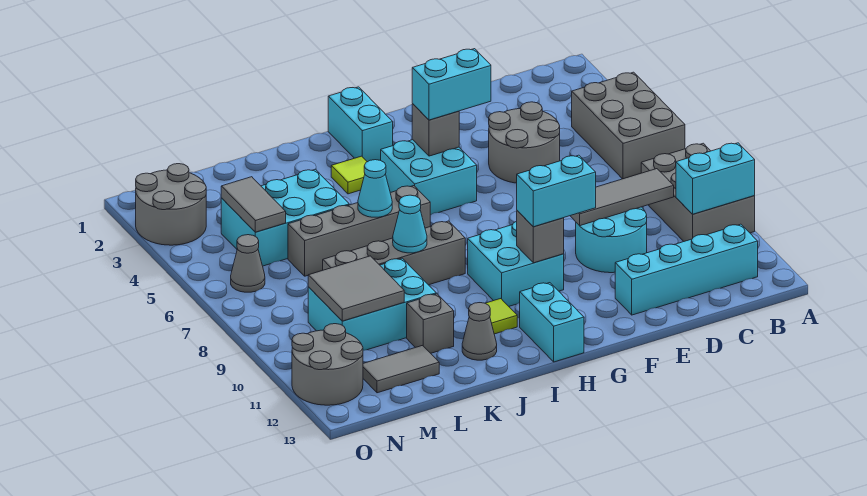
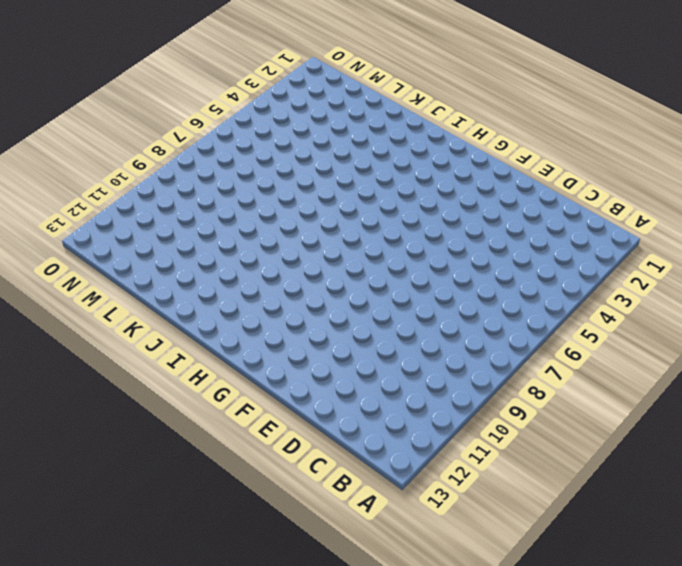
none -> grey 2x3 brick [572,72,685,179]
none -> grey 2x3 brick [641,143,755,241]
none -> cyan 1x4 brick [615,224,758,315]
none -> grey 2x2 round brick [489,102,560,183]

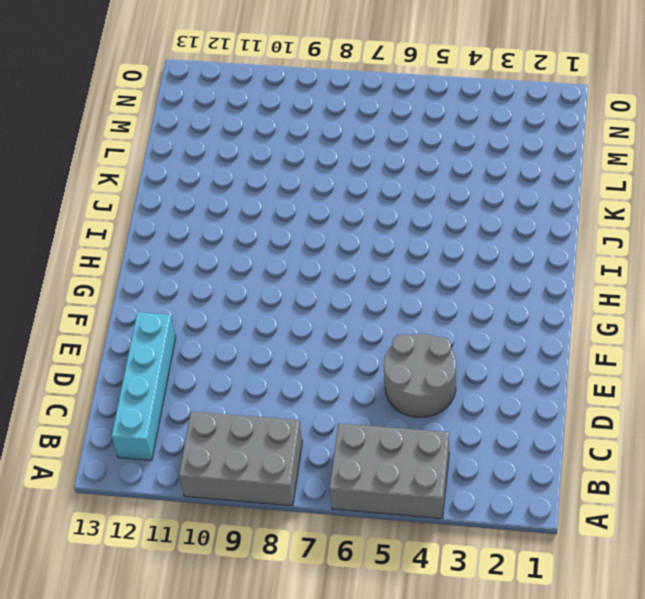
none -> cyan 2x2 round brick [576,207,647,273]
none -> cyan 2x2 brick [381,140,477,215]
none -> cyan 2x2 brick [468,221,564,306]
none -> cyan 1x2 brick [328,87,393,162]

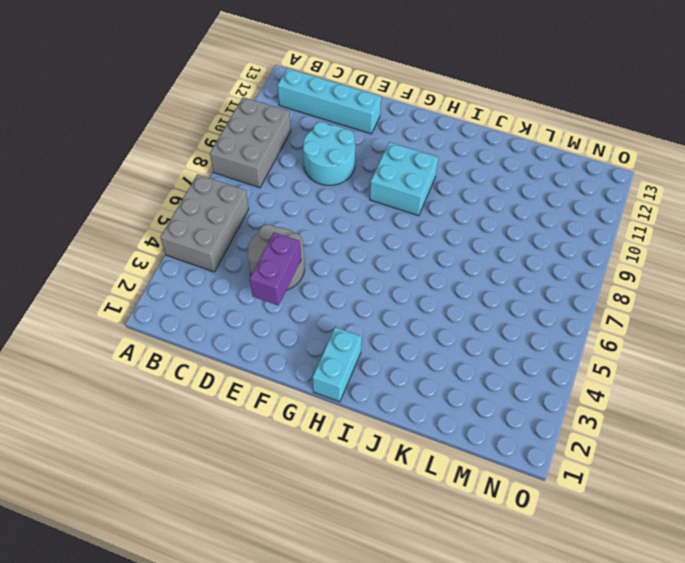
purple 1x2 brick [250,232,301,306] -> none
none -> cyan 2x2 brick [381,140,477,215]
none -> cyan 1x2 brick [520,283,584,362]
none -> lime 1x1 tile [331,156,367,194]
none -> grey 1x4 brick [288,186,430,276]

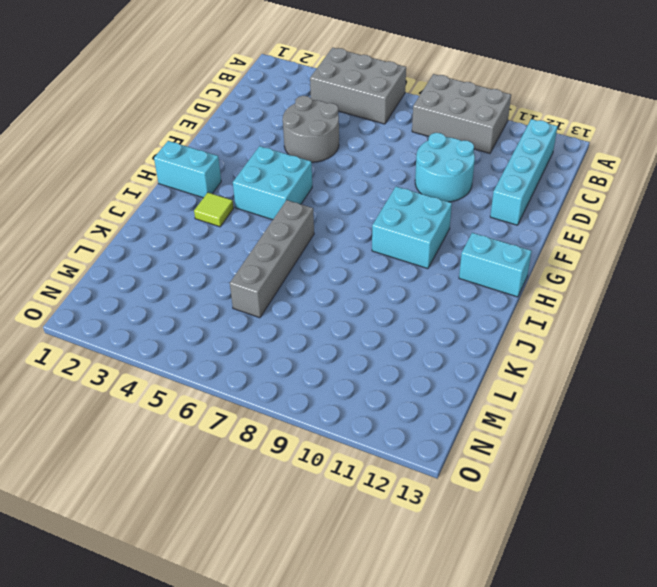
none -> grey 1x4 brick [323,221,465,285]
none -> lime 1x1 tile [485,299,517,334]
none -> grey 1x1 cone [462,303,497,360]
none -> cyan 2x3 brick [221,169,349,266]

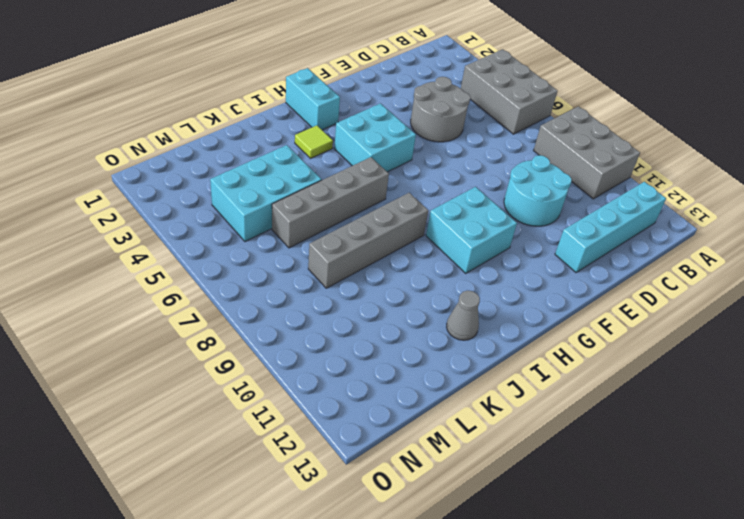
none -> cyan 1x2 brick [520,283,584,362]
none -> lime 1x1 tile [485,299,517,334]
none -> cyan 2x3 brick [308,258,436,350]
none -> grey 1x1 brick [407,294,454,353]

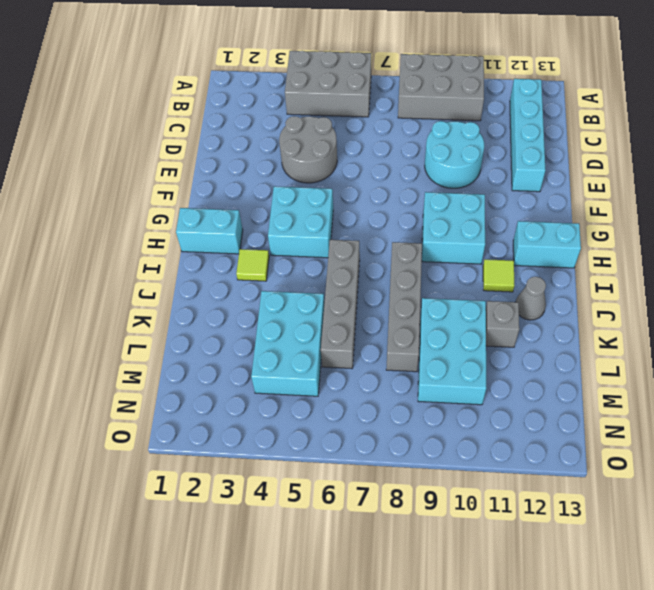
none -> grey 1x2 tile [363,346,439,393]
none -> grey 2x2 round brick [136,164,206,245]
none -> grey 1x1 cone [231,235,265,292]
none -> grey 2x2 round brick [292,324,363,405]

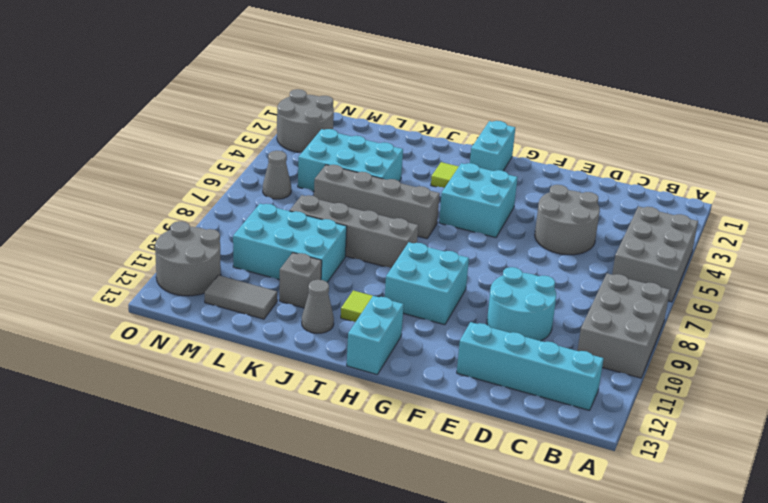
none -> cyan 1x2 brick [676,143,755,214]
none -> grey 1x3 tile [571,169,674,226]
none -> grey 1x1 brick [412,104,459,156]
none -> grey 1x1 brick [517,211,564,263]

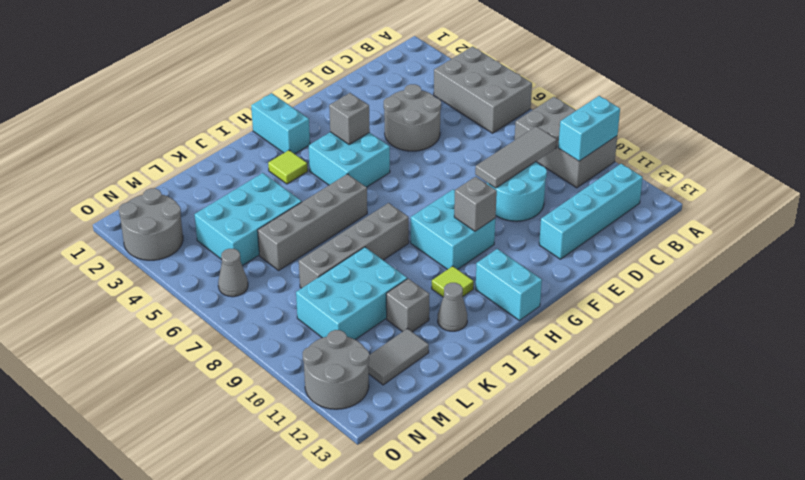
none -> cyan 1x1 cone [358,160,392,217]
none -> cyan 1x1 cone [393,195,427,253]
none -> grey 2x2 tile [308,256,404,321]
none -> grey 1x2 tile [221,177,286,232]

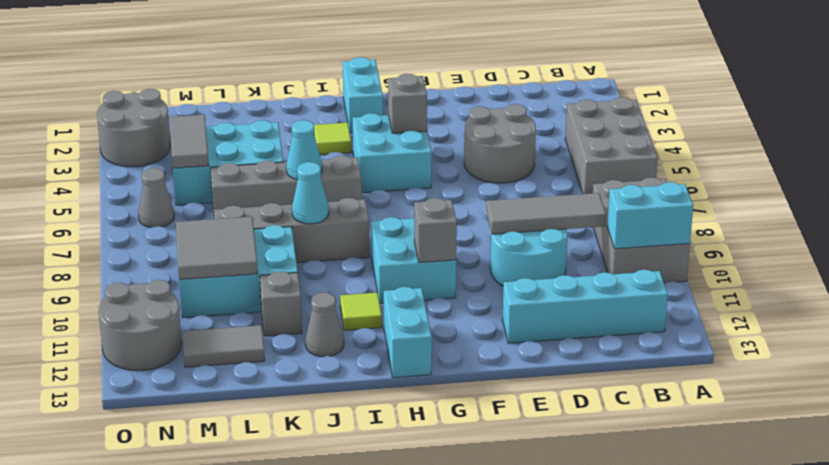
none -> cyan 1x2 brick [412,49,491,120]
none -> cyan 1x2 brick [517,155,596,227]

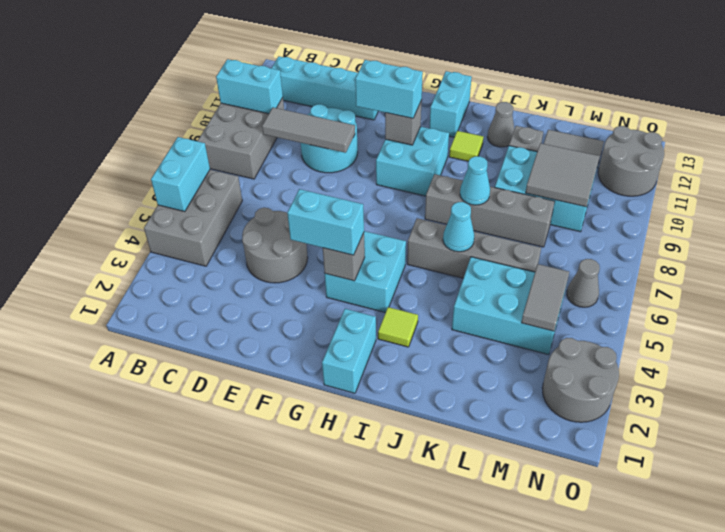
cyan 1x2 brick [151,137,210,212] -> none

